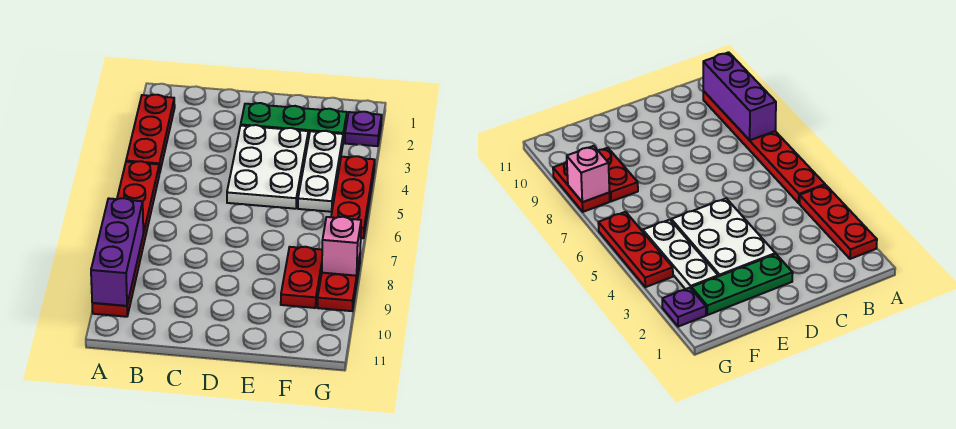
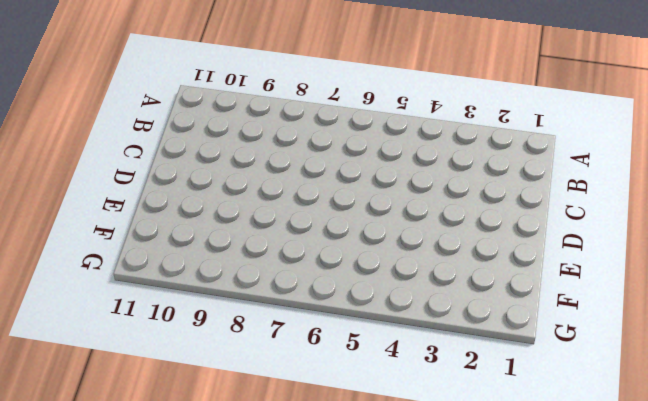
none -> red 1x3 plate [126,95,175,173]
none -> red 1x6 plate [92,161,159,317]

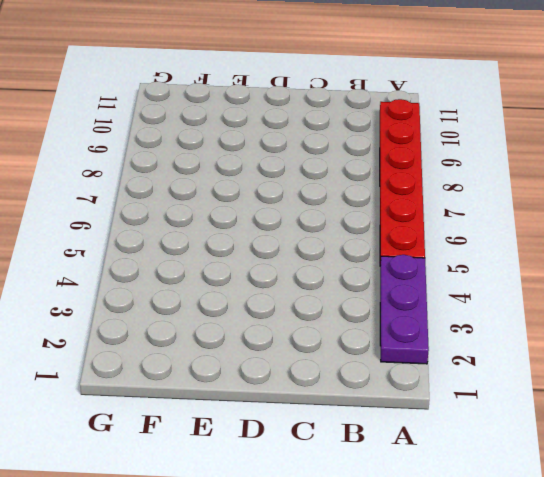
purple 1x3 plate [380,255,429,364] -> red 1x3 plate [126,95,175,173]
none -> green 1x3 plate [241,103,347,141]
none -> white 2x3 plate [227,125,308,209]

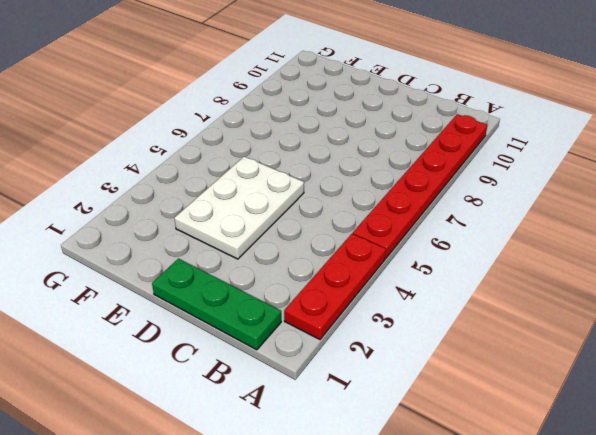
green 1x3 plate [152,259,281,350] -> green 1x3 plate moved to [241,103,347,141]
none -> white 1x3 plate [298,131,343,212]
none -> red 1x2 plate [281,247,322,308]

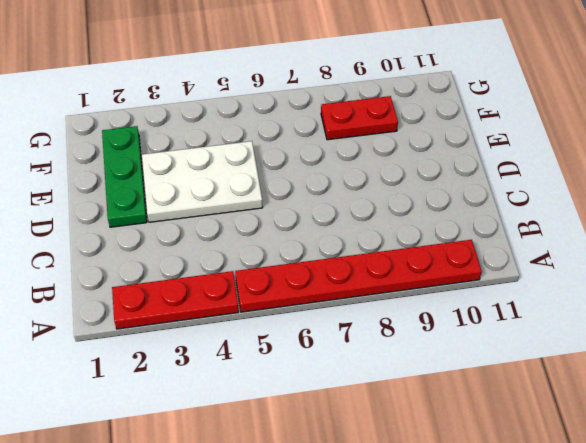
none -> white 1x3 plate [298,131,343,212]
none -> purple 1x1 plate [345,112,382,146]

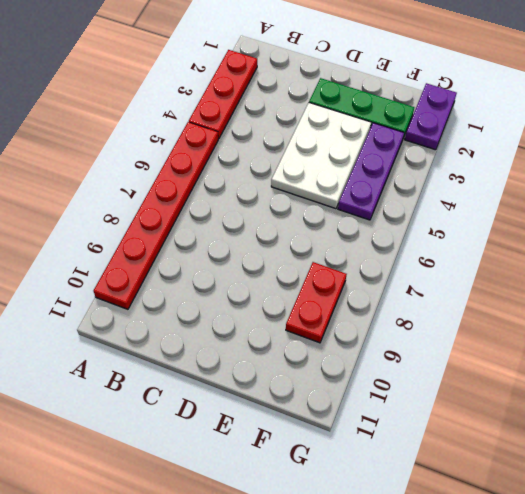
purple 1x3 plate [338,123,404,220] -> white 1x3 plate [298,131,343,212]
purple 1x2 plate [405,83,457,150] -> purple 1x1 plate [345,112,382,146]
none -> red 1x3 plate [331,156,375,238]
none -> red 1x2 plate [318,257,360,311]

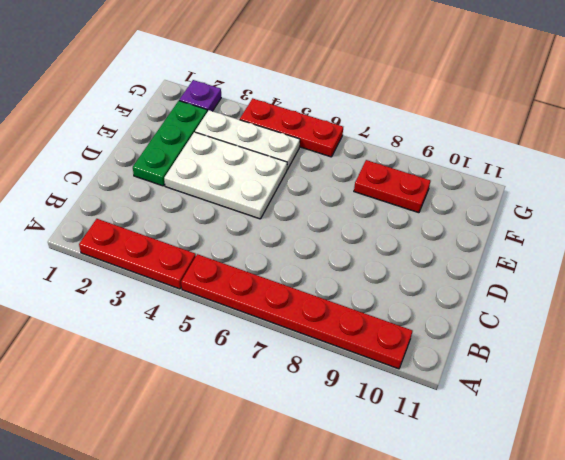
none -> red 1x2 plate [318,257,360,311]
none -> purple 1x3 brick [91,198,143,306]

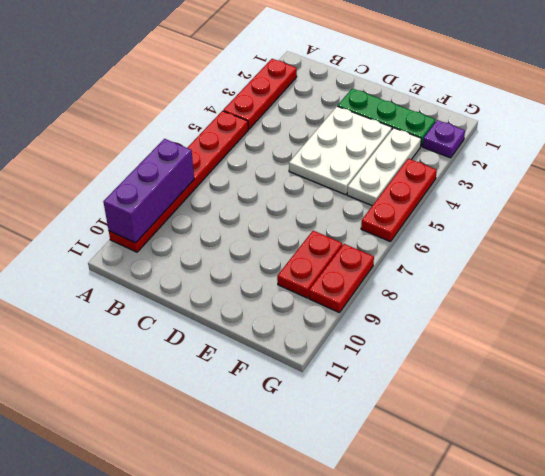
none -> pink 1x1 brick [322,217,361,276]

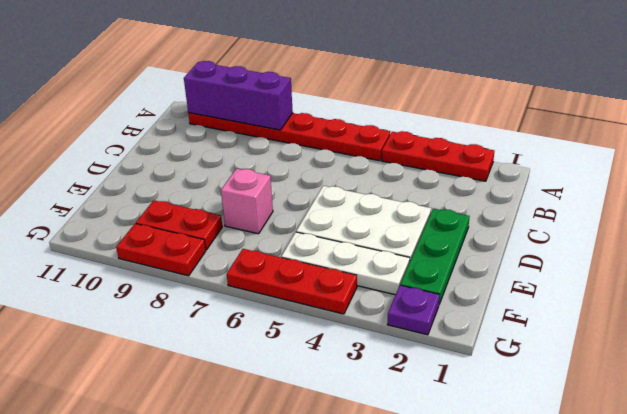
pink 1x1 brick [221,169,273,234] -> pink 1x1 brick moved to [322,217,361,276]

